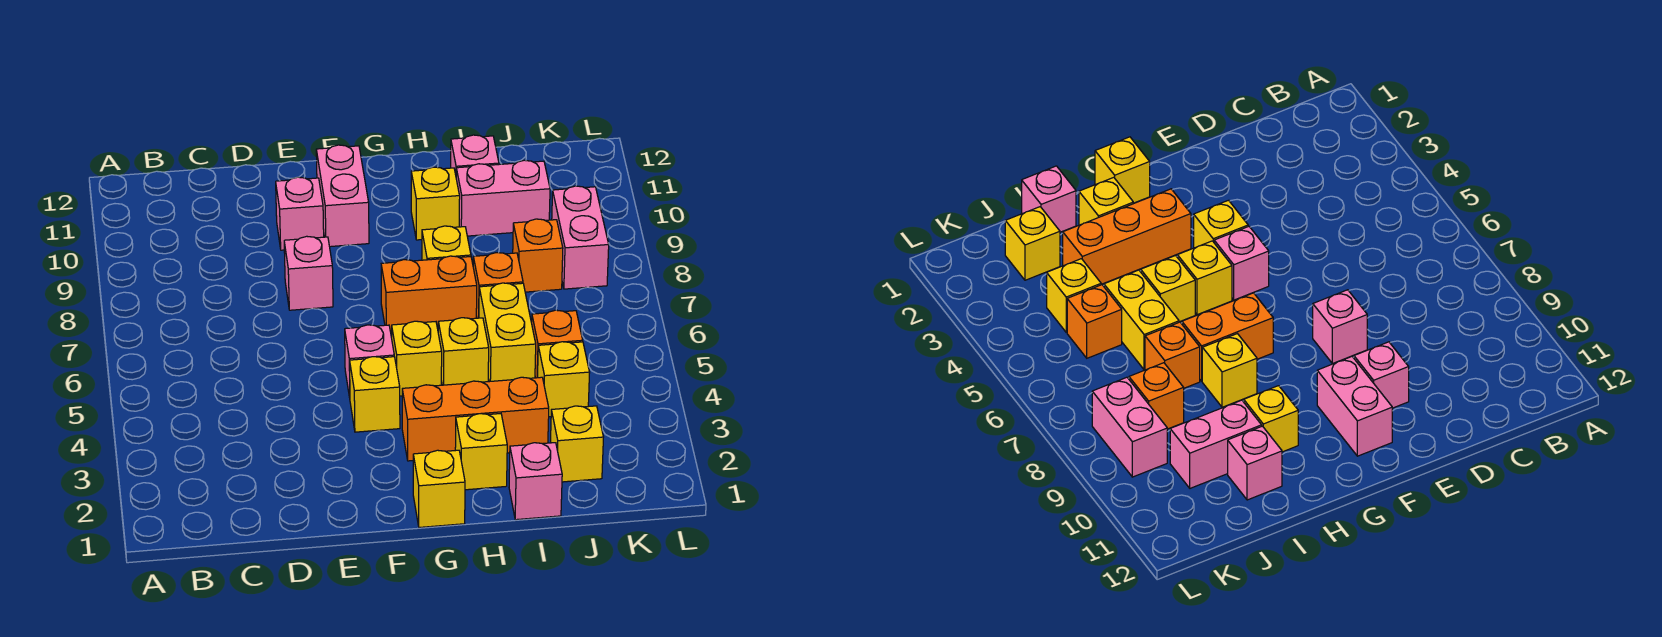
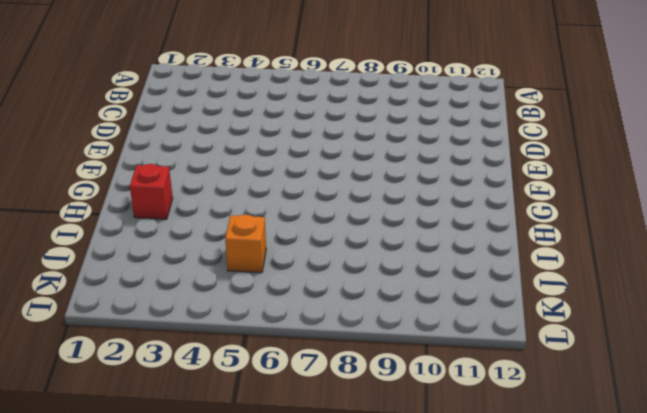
red 1x1 brick [130,164,173,219] -> yellow 1x1 brick [455,414,507,490]
none -> pink 1x1 brick [284,236,333,310]
none -> pink 1x1 brick [276,177,324,250]
none -> yellow 1x1 brick [350,357,400,432]

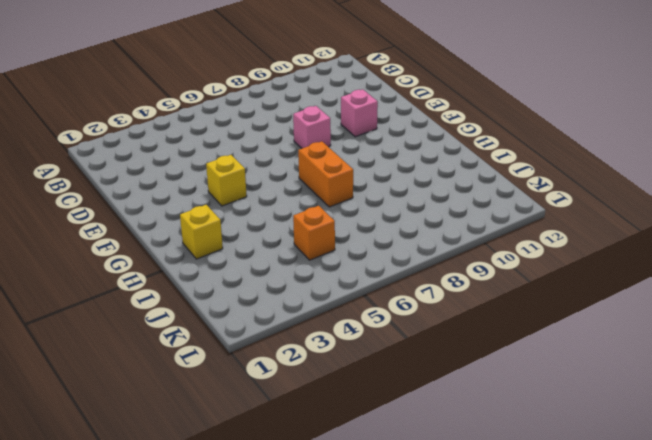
none -> pink 1x1 brick [345,325,394,398]
none -> pink 1x2 brick [316,145,369,247]
none -> yellow 1x1 brick [413,450,465,527]

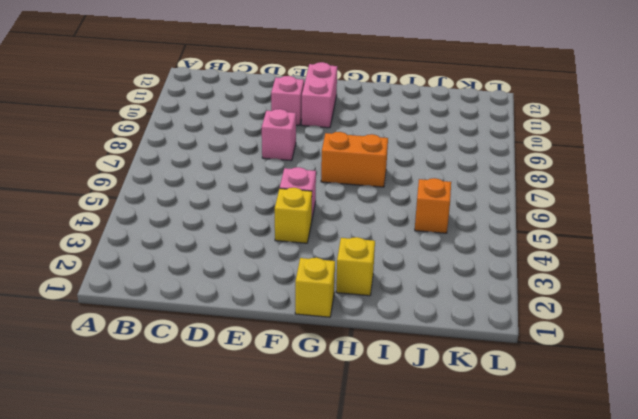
none -> orange 1x3 brick [402,377,549,461]
none -> yellow 1x1 brick [392,321,442,396]
none -> yellow 1x1 brick [438,318,489,385]

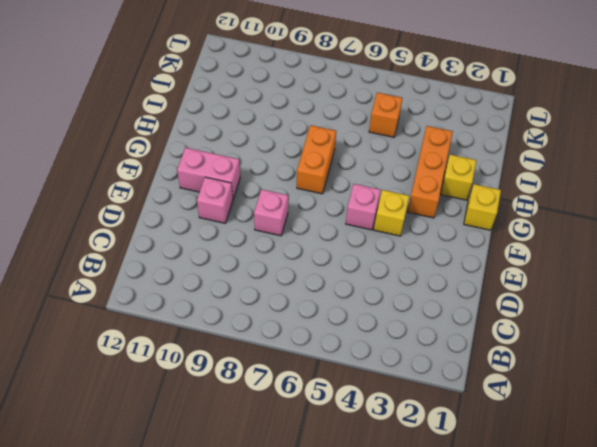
none -> yellow 1x1 brick [392,321,442,396]
none -> yellow 1x1 brick [438,318,489,385]
none -> yellow 1x1 brick [422,226,471,260]

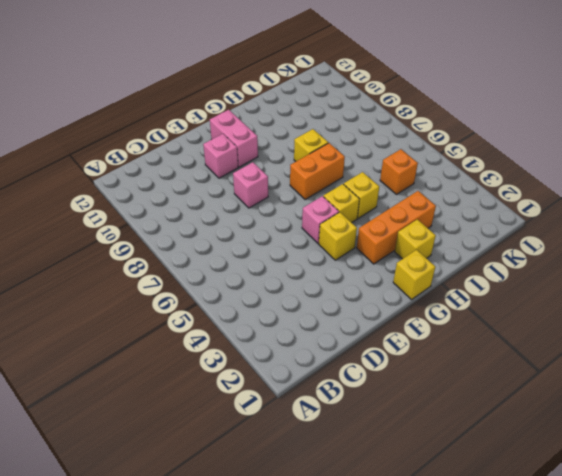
none -> yellow 1x1 brick [411,167,460,240]
none -> pink 1x1 brick [509,443,562,520]
none -> yellow 1x2 brick [479,283,536,382]

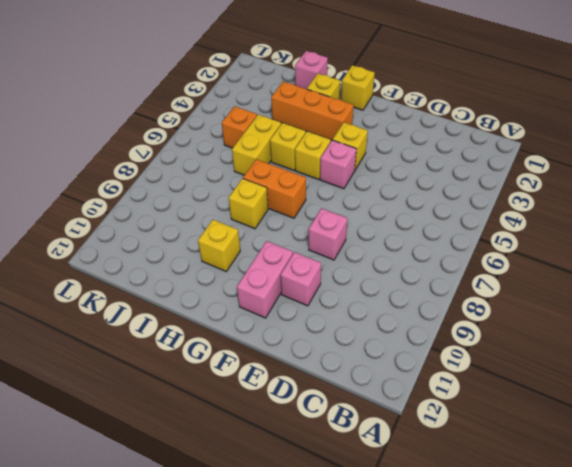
none -> orange 1x1 brick [473,253,523,318]
none -> pink 1x2 brick [456,160,550,236]
none -> pink 1x1 brick [451,135,499,175]

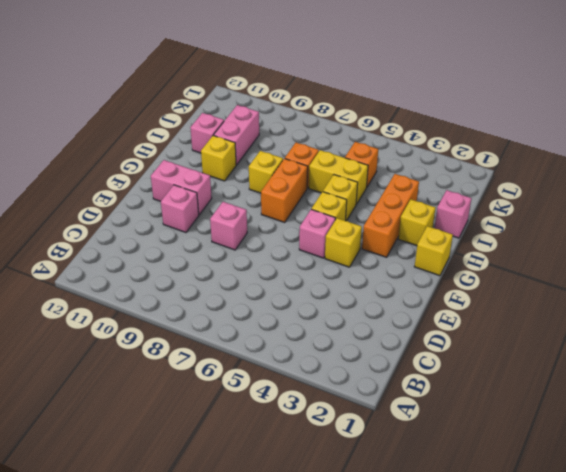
none -> yellow 1x1 brick [551,406,603,482]
none -> yellow 1x1 brick [538,342,590,417]
none -> orange 1x1 brick [513,219,563,292]

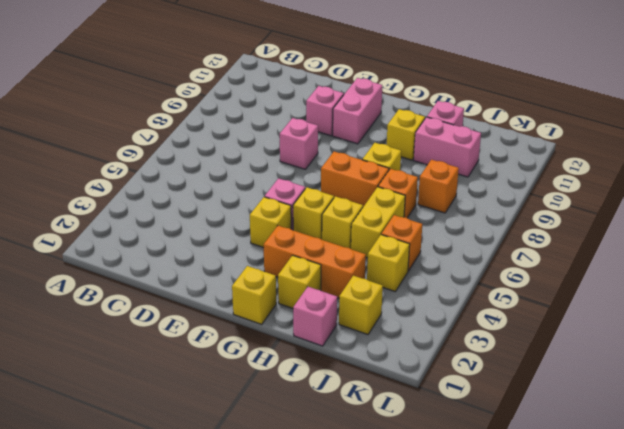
none -> pink 1x2 brick [552,186,609,289]

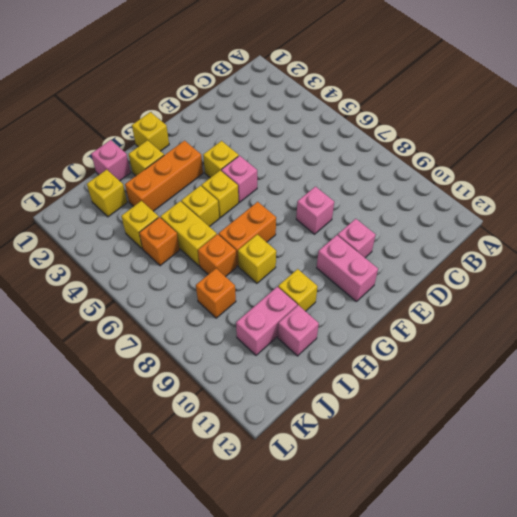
none -> pink 1x2 brick [552,186,609,289]

